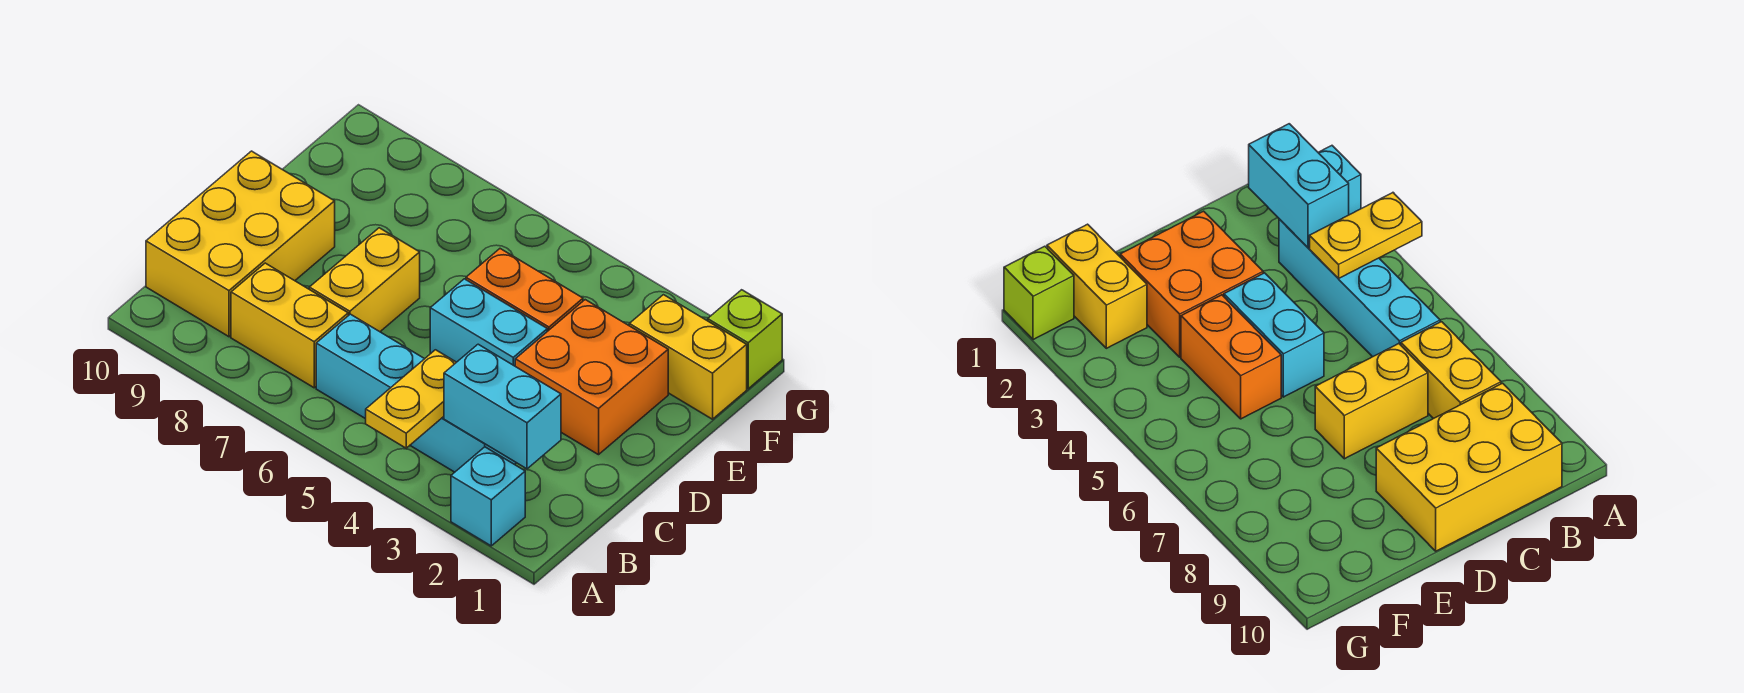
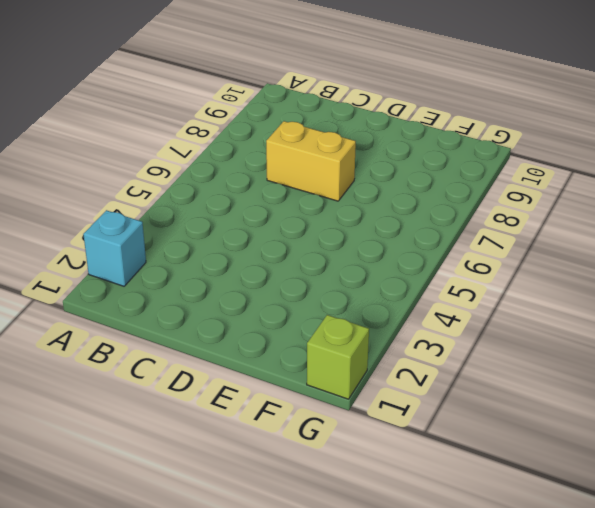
none -> cyan 1x4 brick [316,314,516,472]
none -> yellow 1x2 brick [231,263,348,388]
none -> yellow 2x3 brick [146,151,335,337]

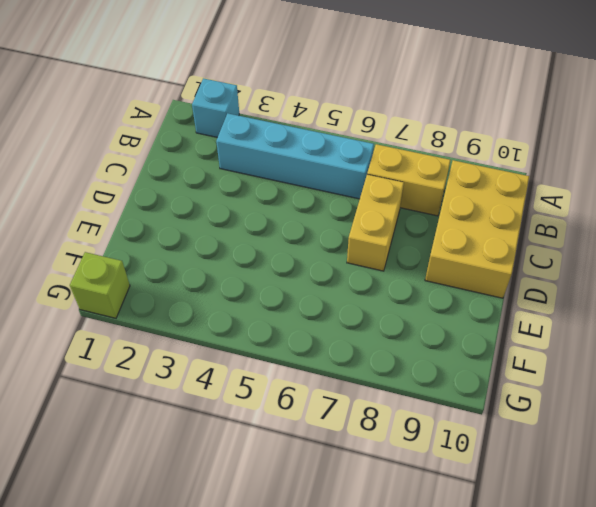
none -> orange 2x2 brick [515,300,668,455]
none -> cyan 1x2 brick [430,279,547,366]
none -> orange 1x2 brick [466,249,583,331]

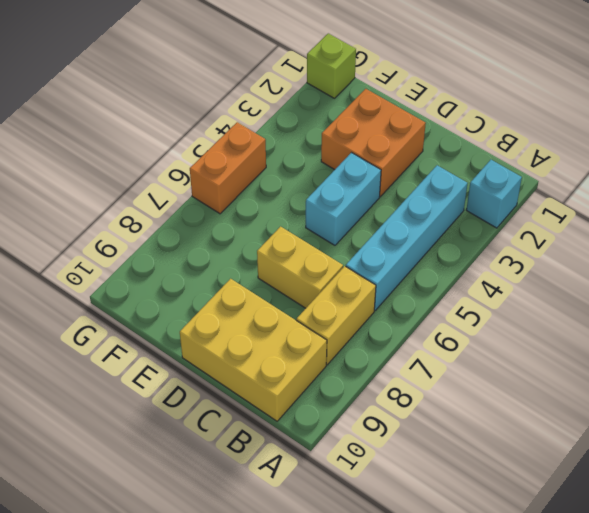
orange 1x2 brick [190,122,266,214] -> orange 1x2 brick moved to [466,249,583,331]
none -> yellow 1x2 brick [629,295,747,419]
none -> yellow 1x2 plate [366,350,456,448]
none -> cyan 1x2 brick [444,344,561,469]

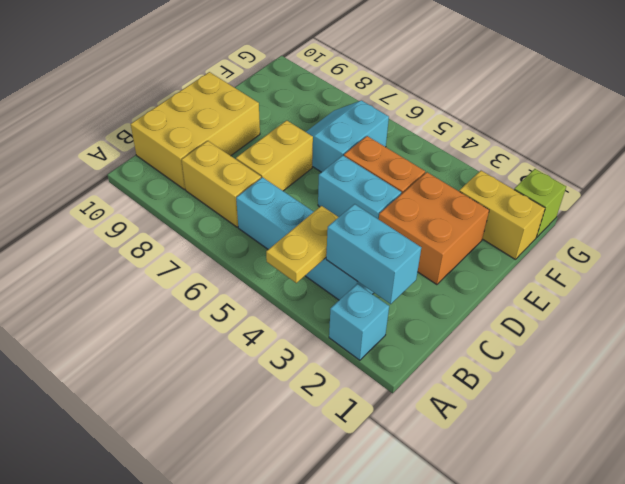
cyan 2x2 slope [306,100,389,172] -> none

